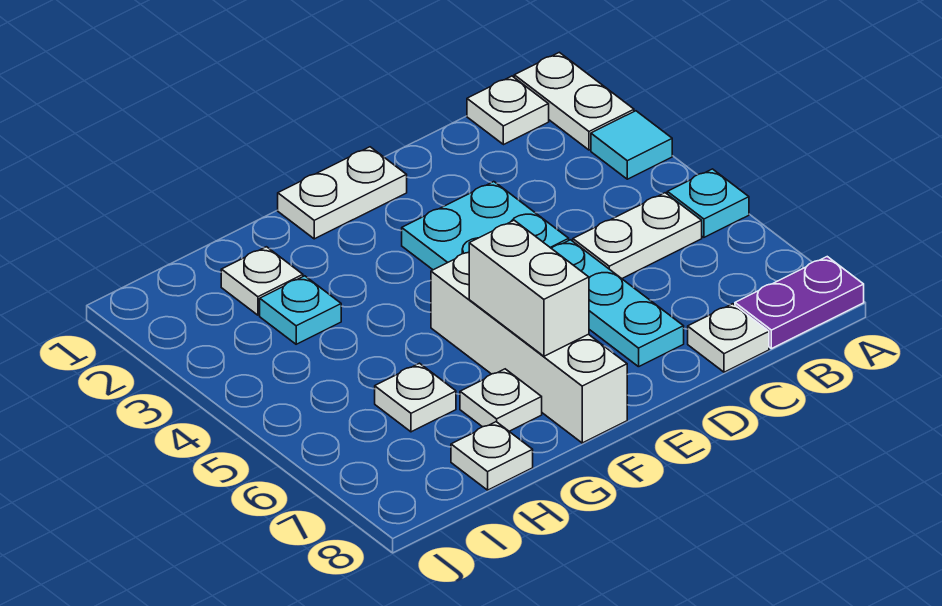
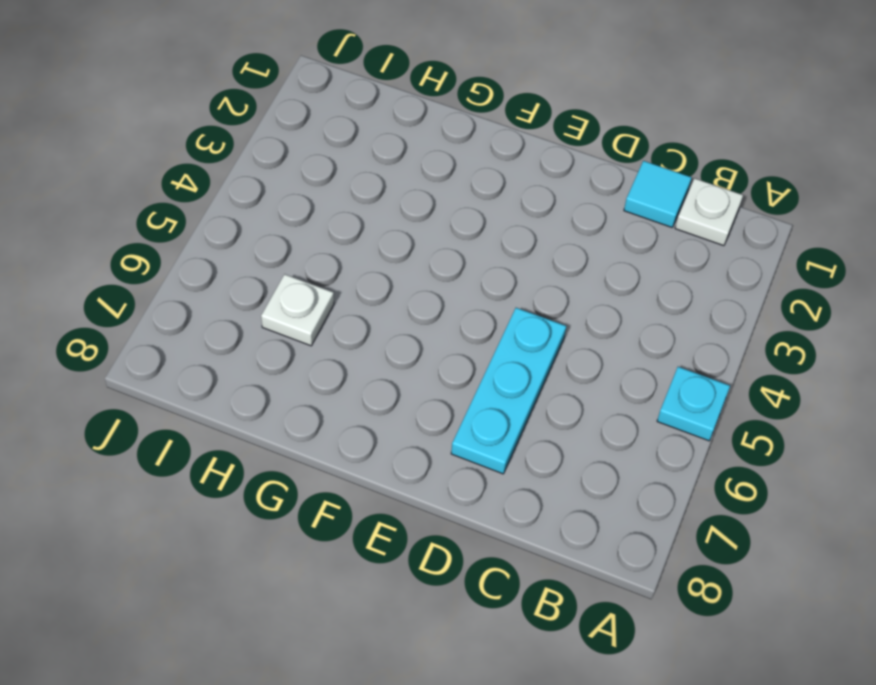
cyan 1x1 tile [624,161,692,227] -> cyan 1x1 tile moved to [591,111,672,179]
none -> white 1x2 plate [514,52,634,150]
none -> purple 1x2 plate [735,257,864,349]
none -> white 1x2 plate [573,193,702,279]

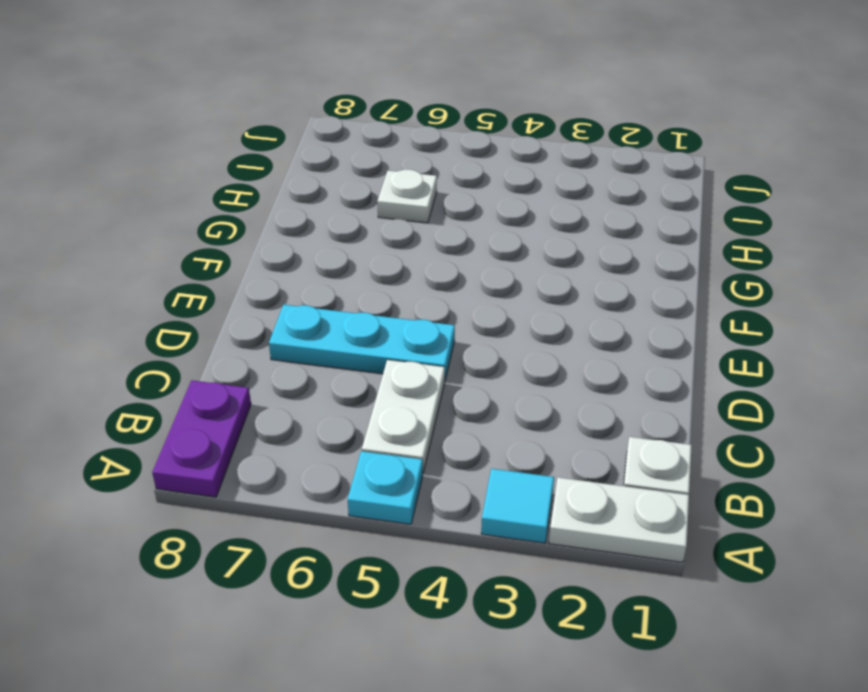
none -> white 1x1 plate [688,304,769,372]
none -> cyan 2x2 plate [402,182,569,270]
none -> white 1x2 plate [278,147,407,239]

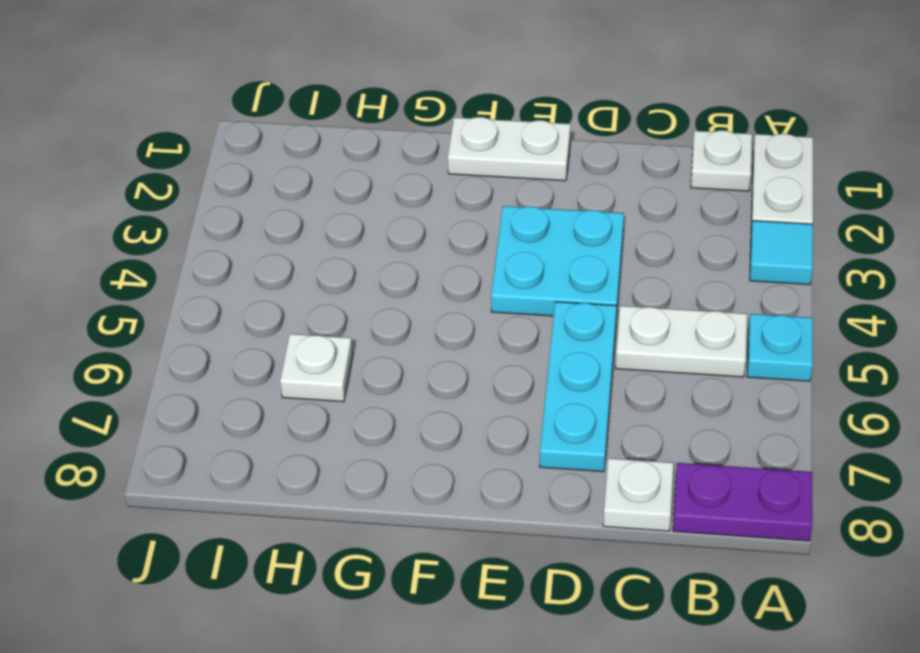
none -> white 1x4 brick [431,252,627,443]
none -> white 1x1 plate [460,369,542,431]
none -> white 1x1 plate [221,247,303,315]

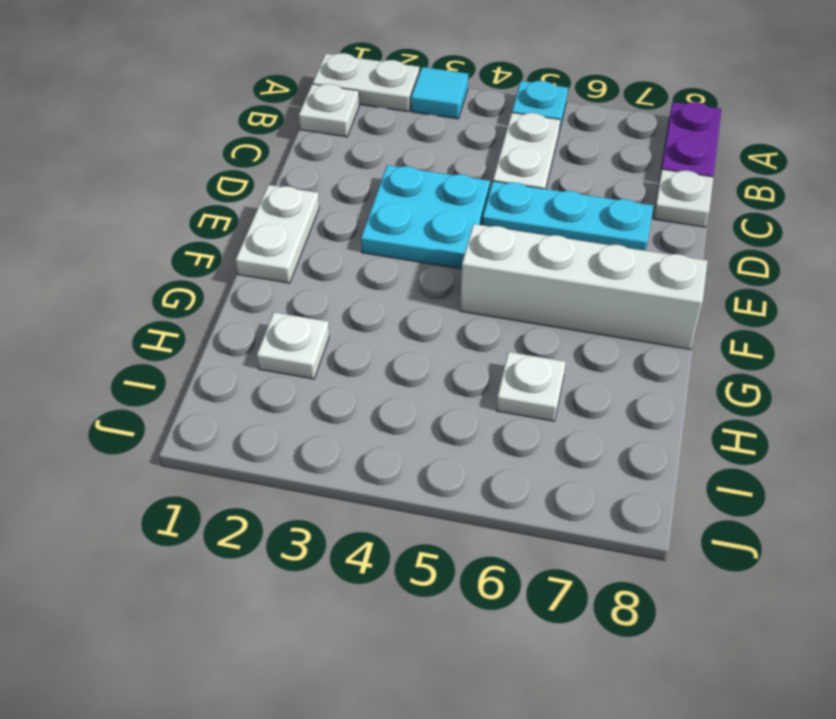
none -> white 1x1 plate [460,369,542,431]
none -> cyan 1x1 plate [260,276,341,344]
none -> white 1x1 plate [451,422,533,490]

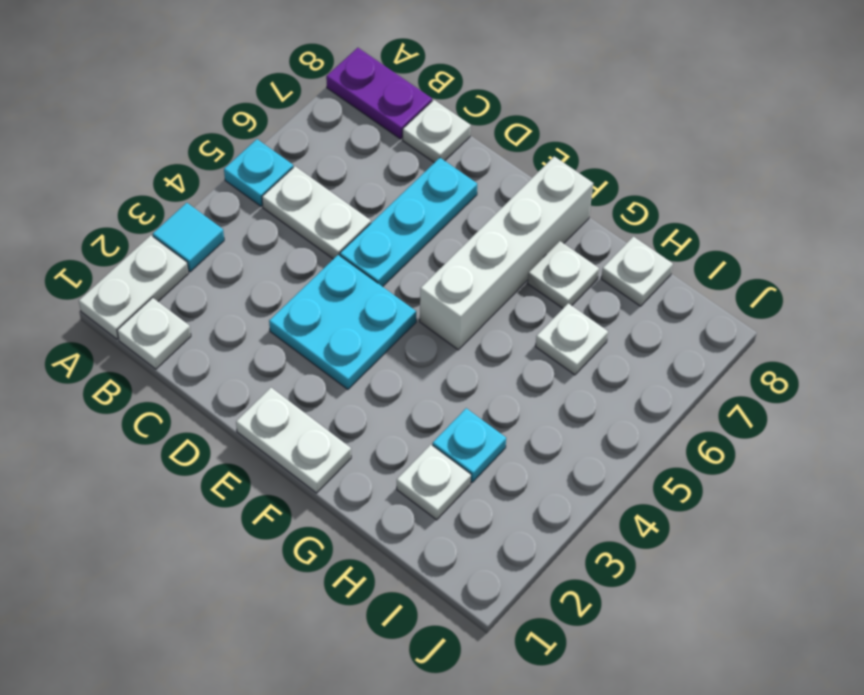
none -> white 1x2 brick [469,220,589,356]

